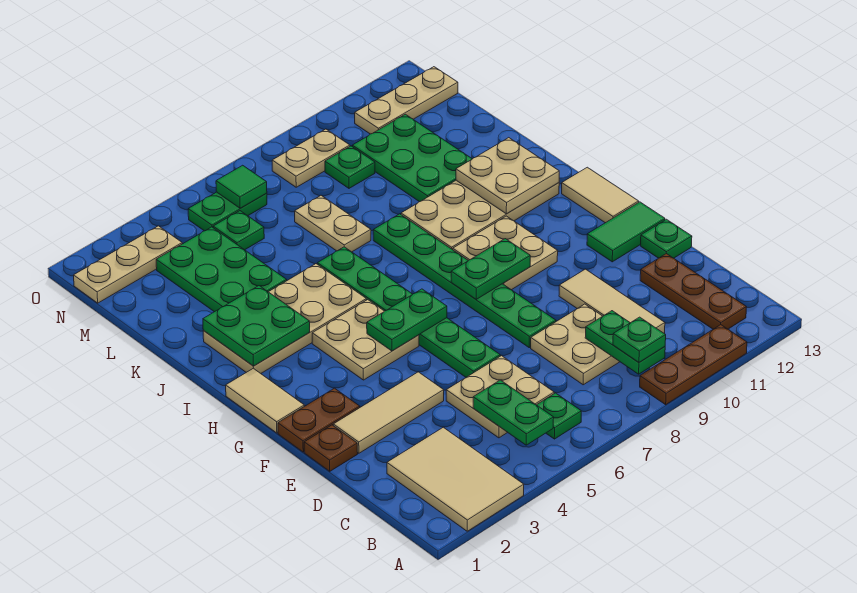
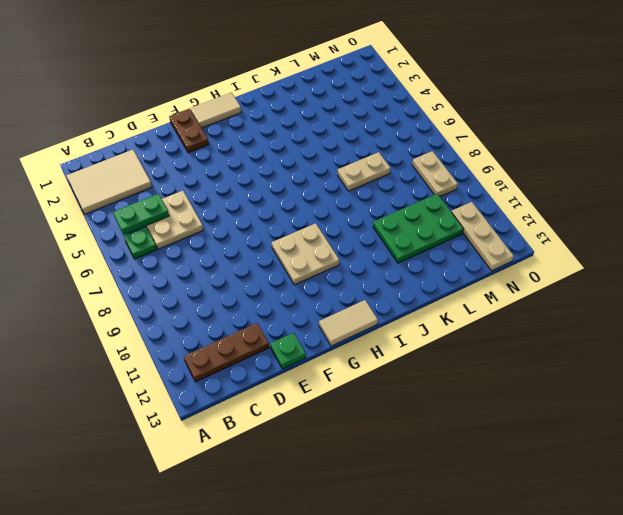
none -> brown 1x3 plate [640,325,747,405]
none -> tan 2x2 plate [531,304,620,385]
none -> tan 1x3 tile [559,269,665,334]
none -> brown 1x1 plate [304,425,358,471]

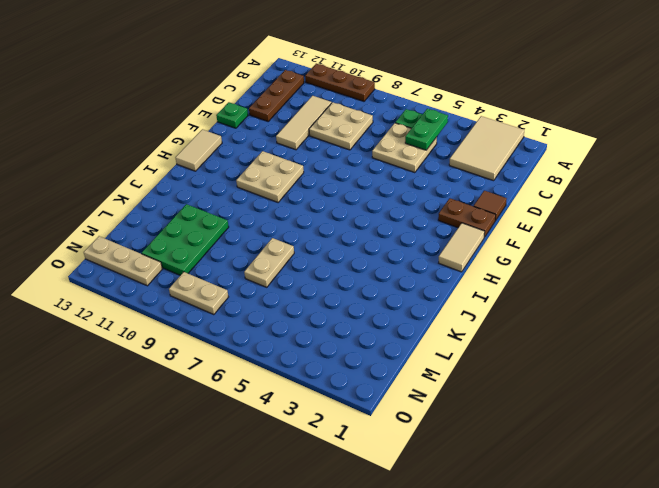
brown 1x1 tile [474,191,507,220] -> brown 1x1 plate [304,425,358,471]
none -> tan 1x3 tile [333,372,444,453]
none -> green 1x6 plate [317,247,500,377]
none -> green 1x6 plate [373,214,556,348]
none -> green 1x2 tile [587,202,665,262]

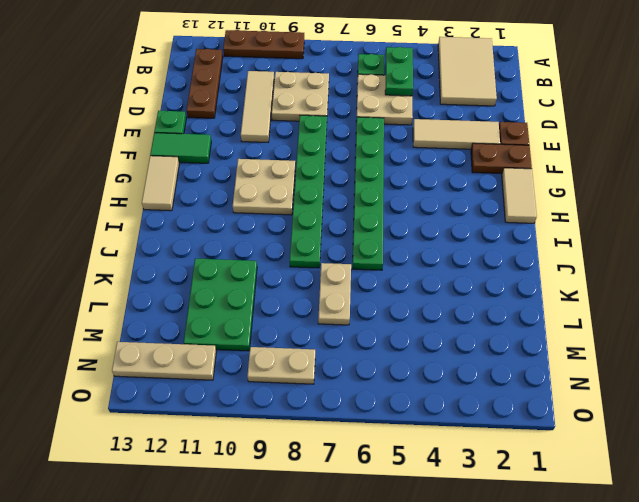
none -> tan 2x2 plate [312,300,419,380]
none -> tan 2x4 plate [203,264,366,373]
none -> tan 2x4 plate [401,180,559,250]
none -> green 2x3 plate [156,227,287,312]

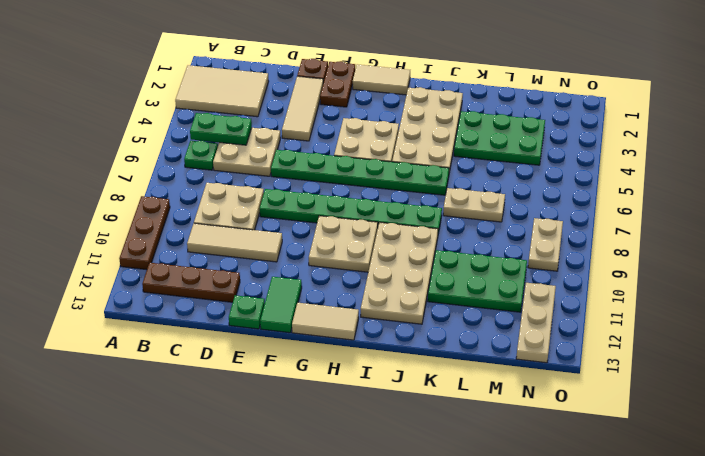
none -> green 1x1 plate [213,211,264,250]
none -> green 1x1 plate [325,146,375,188]
none -> tan 1x3 plate [74,226,182,303]
none -> green 1x2 plate [188,192,267,231]

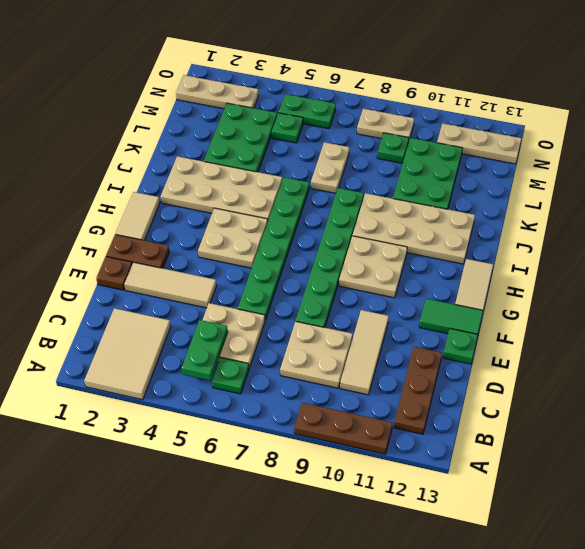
none -> green 1x2 plate [585,311,665,374]
none -> green 1x2 plate [367,289,447,351]
none -> green 1x2 plate [451,239,530,299]
none -> green 2x2 plate [203,286,310,366]

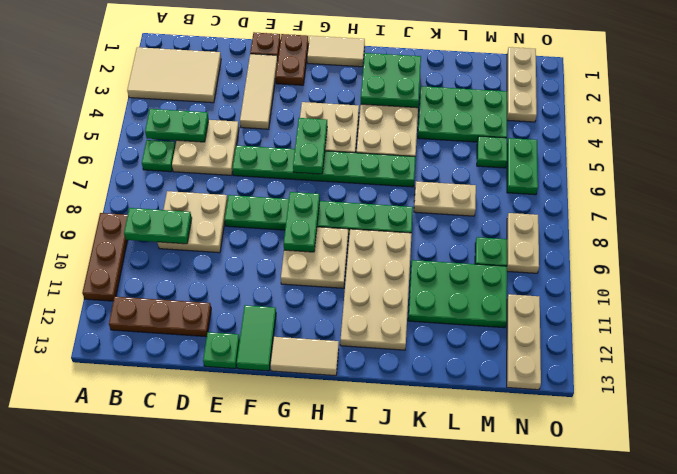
none -> tan 1x3 tile [559,269,665,334]
none -> tan 2x2 plate [456,138,559,214]
none -> green 1x1 tile [216,165,267,208]
none -> green 1x1 plate [613,317,666,362]

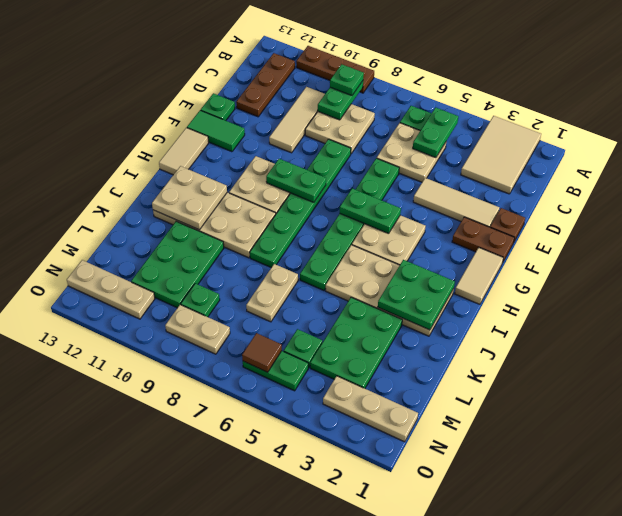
brown 1x1 tile [242,333,282,372] -> green 1x1 tile [216,165,267,208]

